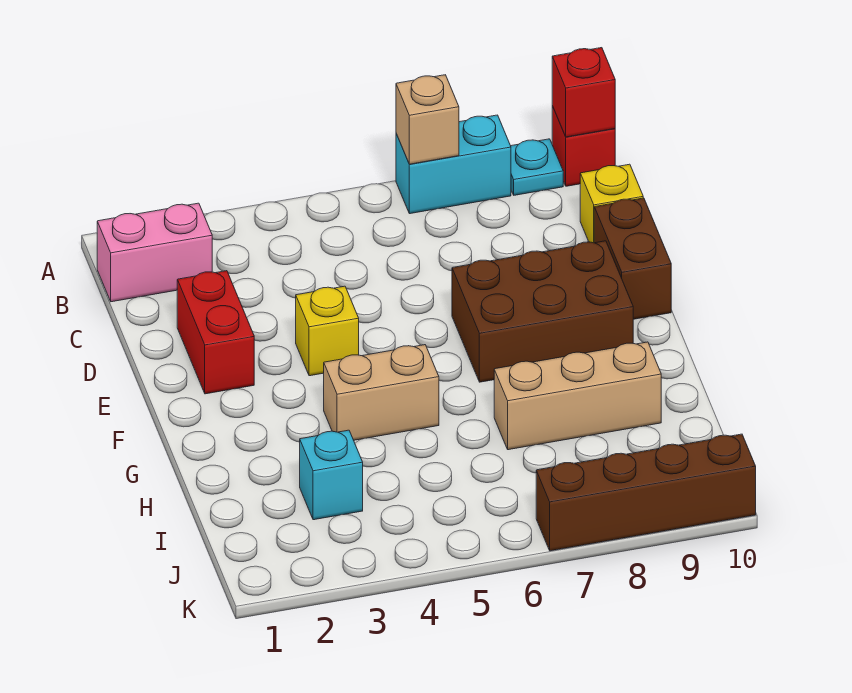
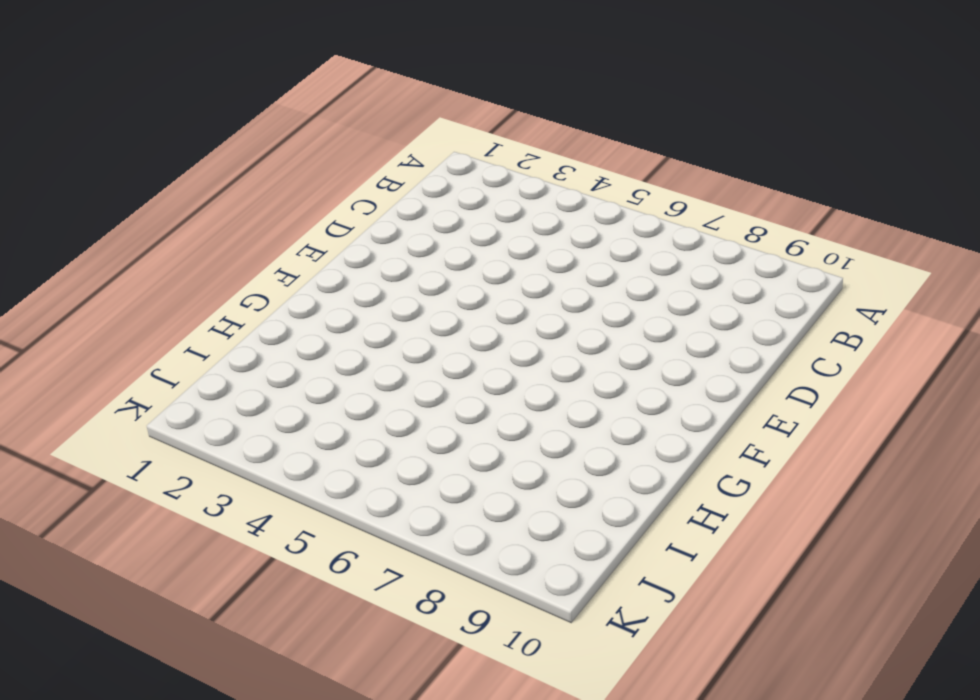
none -> cyan 1x2 brick [396,115,511,214]
none -> cyan 1x1 plate [511,139,563,195]
none -> red 1x1 brick [552,106,615,186]

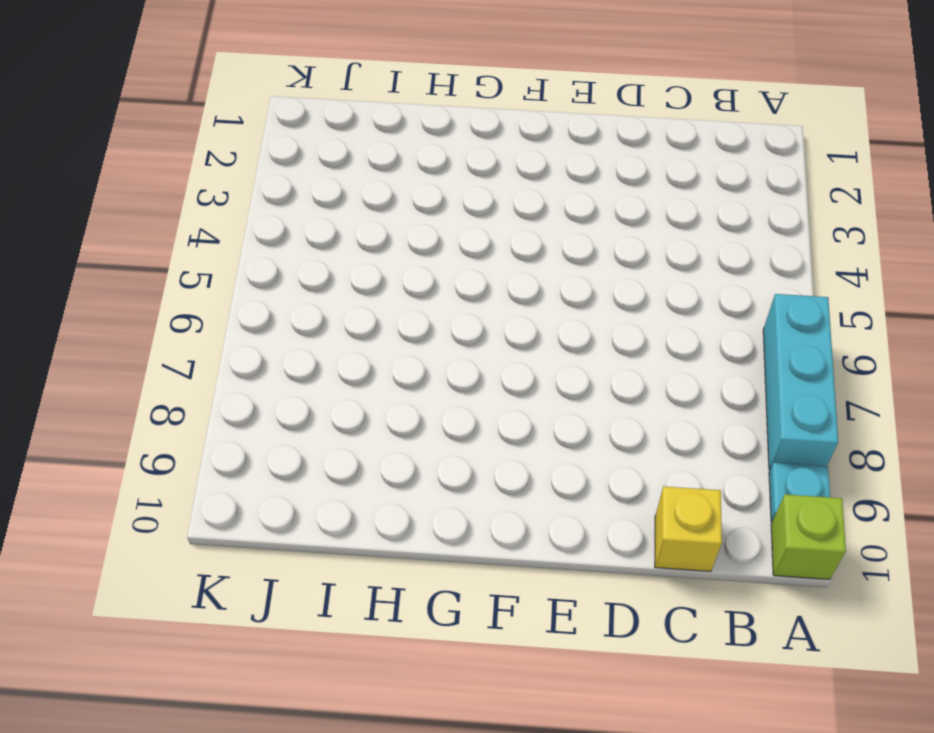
cyan 1x3 brick [763,294,838,470] -> cyan 1x2 brick [396,115,511,214]
lime 1x1 brick [771,494,846,579] -> red 1x1 brick [552,106,615,186]
none -> pink 1x2 brick [97,203,212,302]
none -> red 1x2 brick [177,271,254,394]
none -> brown 1x2 brick [594,198,671,319]

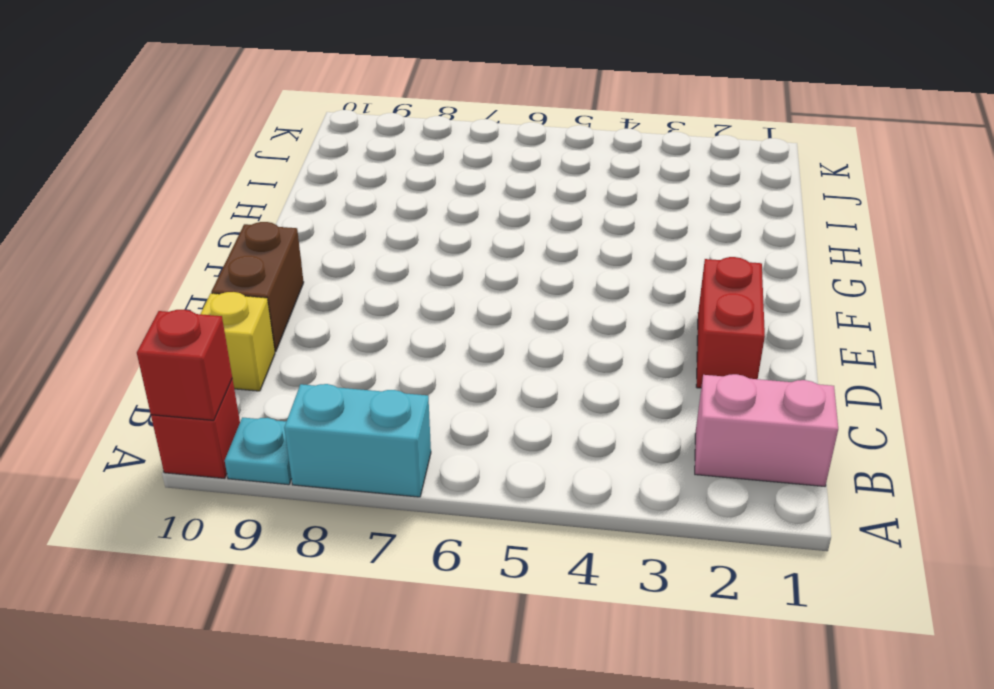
none -> yellow 1x1 brick [296,286,359,376]
none -> brown 2x3 brick [452,241,633,382]
none -> tan 1x2 brick [324,345,439,440]

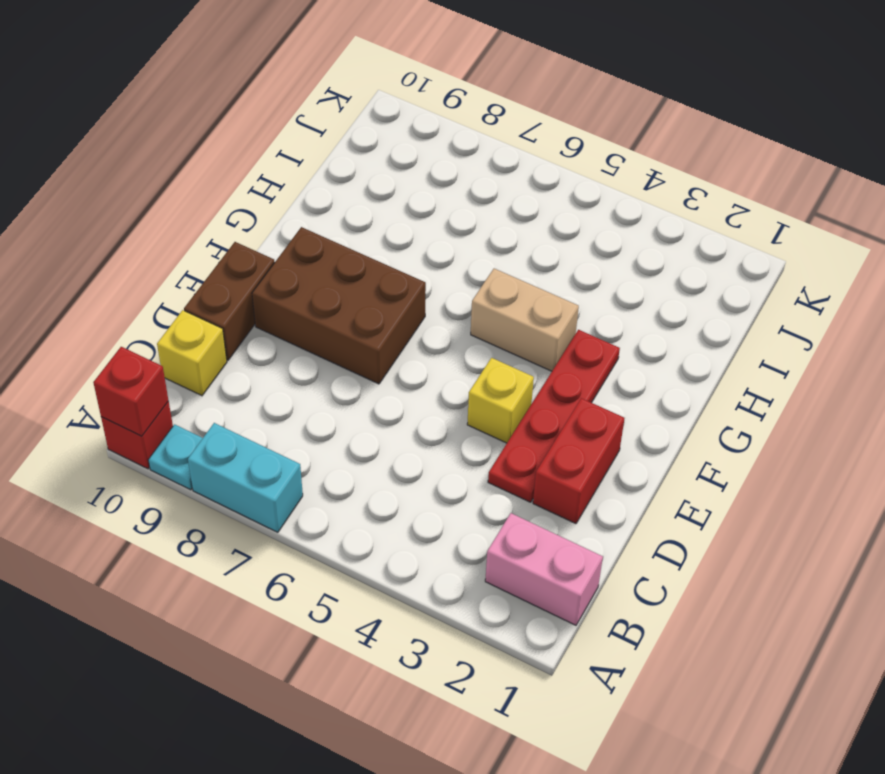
red 1x4 plate [488,330,620,502] -> none
none -> tan 1x3 brick [494,342,661,450]
none -> cyan 1x1 brick [300,430,363,520]
none -> brown 1x4 brick [536,434,756,551]

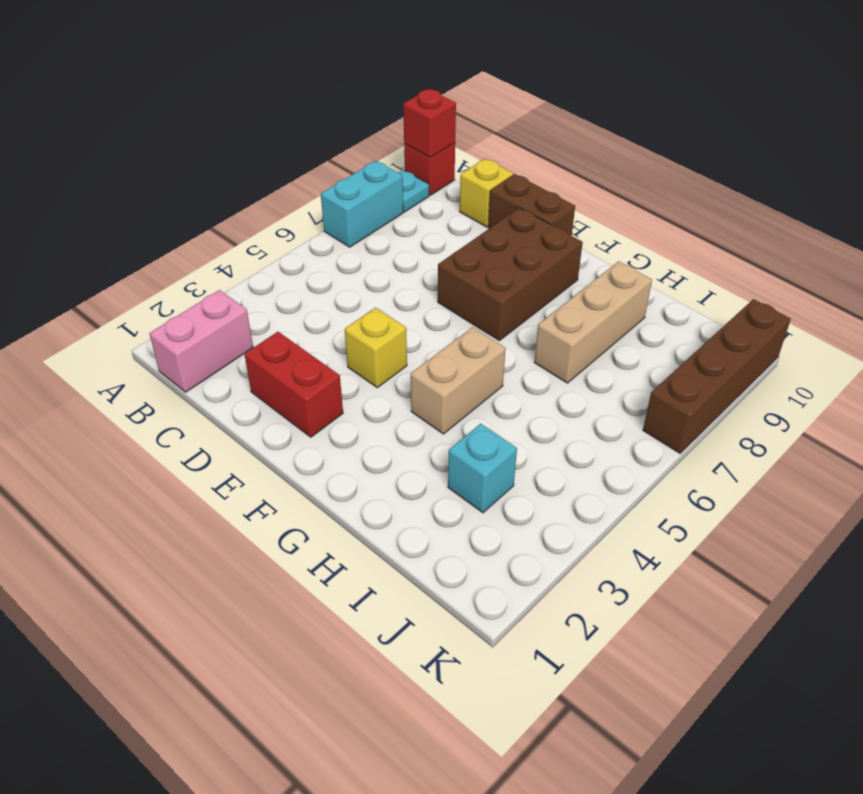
none -> tan 1x1 brick [396,75,459,164]

